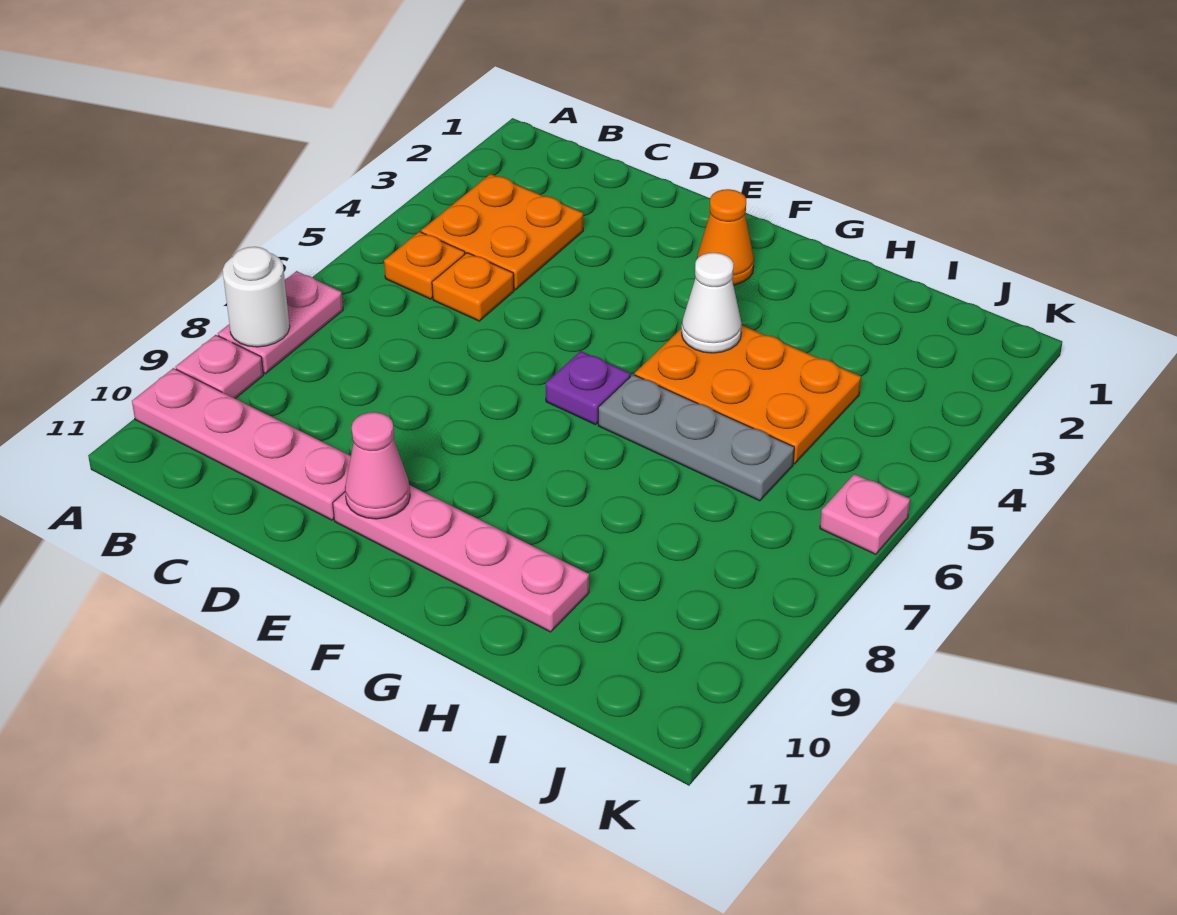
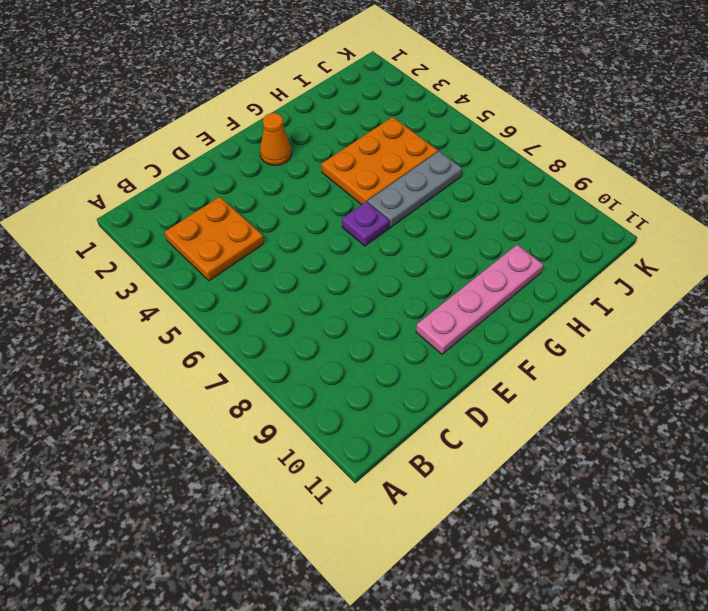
none -> pink 1x2 plate [218,271,343,374]
none -> pink 1x1 plate [176,335,263,398]
none -> pink 1x4 plate [132,368,351,520]

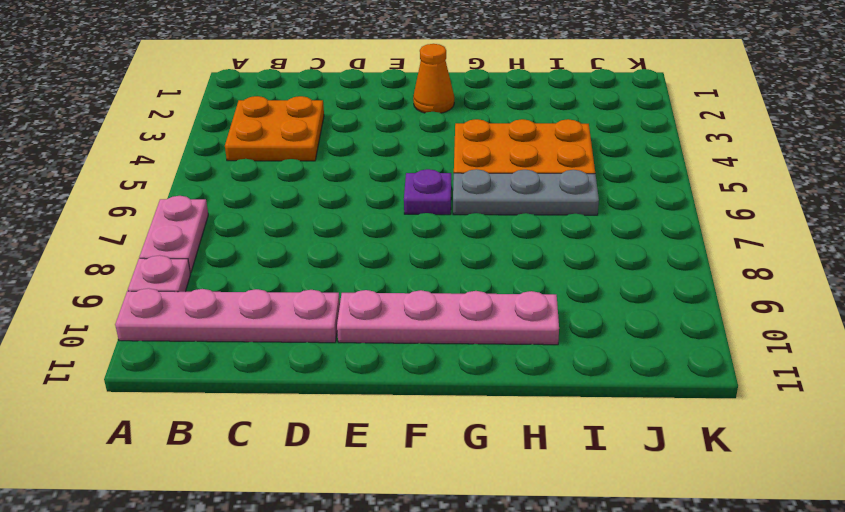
none -> orange 1x1 plate [384,232,465,299]
none -> orange 1x1 plate [432,253,514,321]
none -> pink 1x1 plate [820,474,910,554]

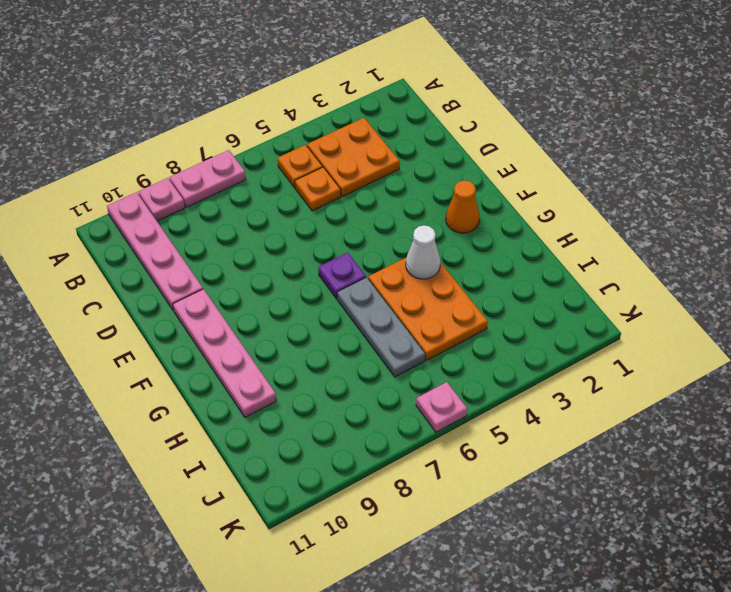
none -> white 1x1 round brick [223,247,290,347]
none -> pink 1x1 cone [345,412,410,519]

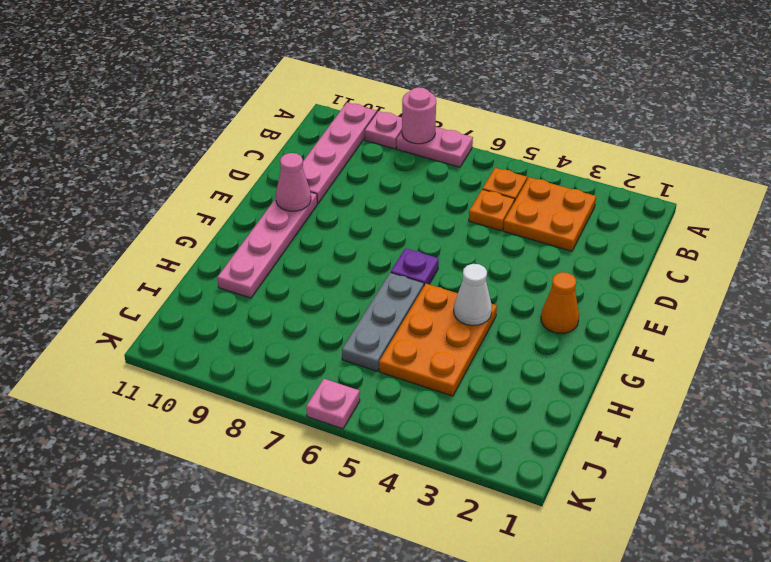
pink 1x1 round brick [402,87,436,144] -> white 1x1 round brick [223,247,290,347]

